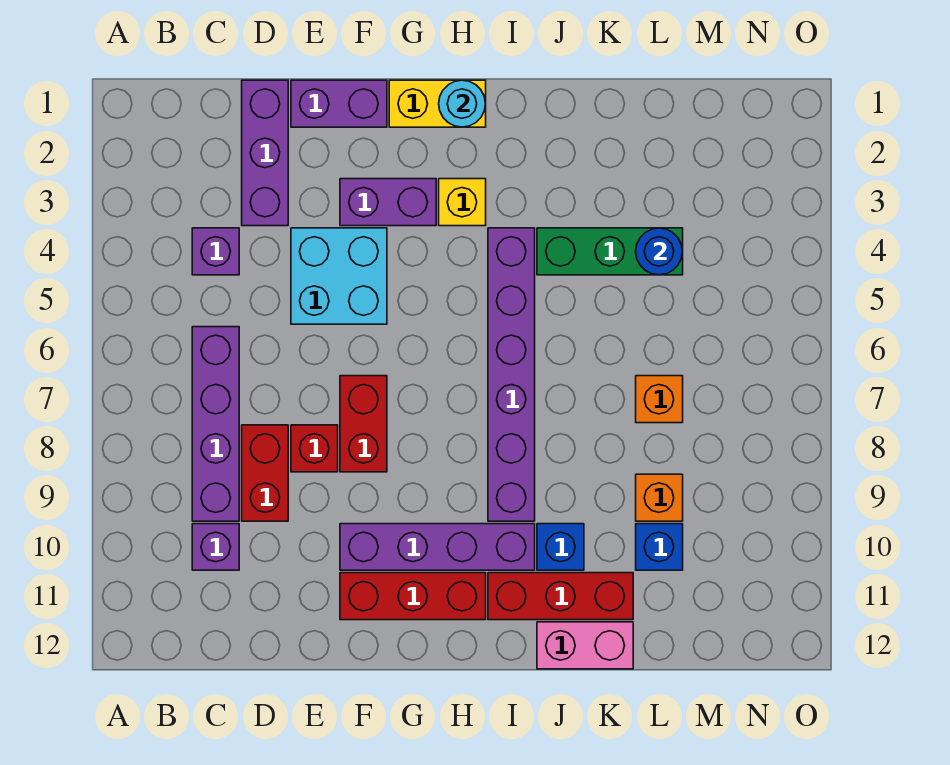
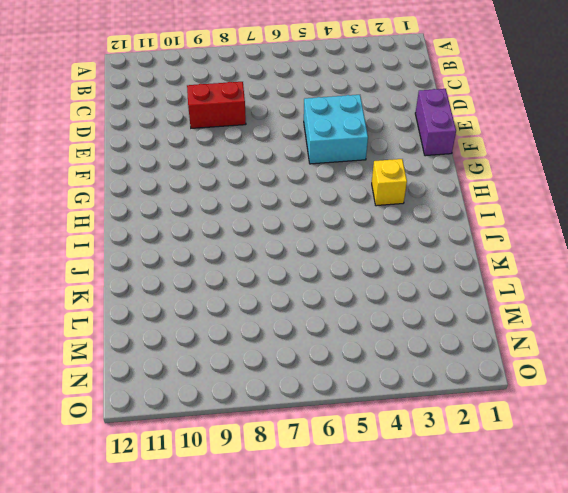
none -> purple 1x1 brick [192,228,239,275]
none -> purple 1x4 brick [192,327,239,521]
none -> purple 1x1 brick [192,524,239,570]

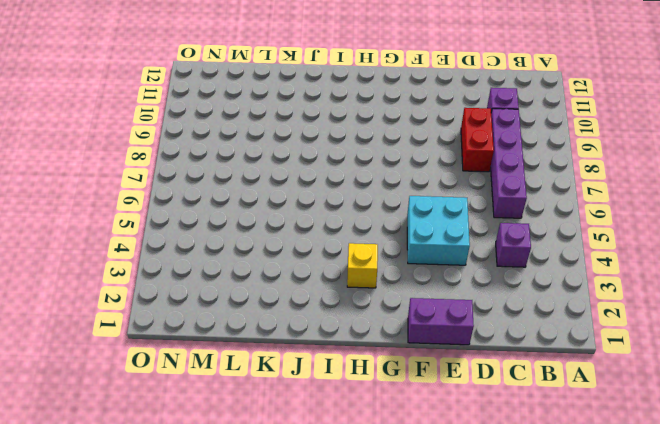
none -> purple 1x3 brick [242,80,288,226]
none -> red 1x1 brick [291,425,338,472]
none -> purple 1x2 brick [340,179,436,226]

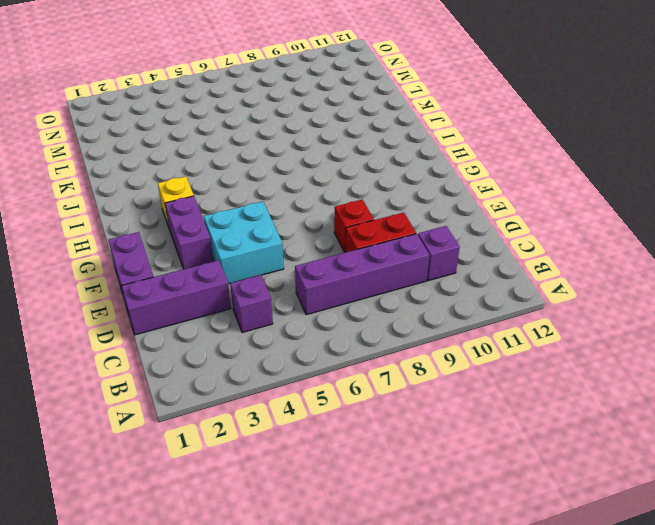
none -> red 1x2 brick [340,376,387,472]
none -> purple 1x4 brick [340,524,535,570]
none -> red 1x3 brick [340,573,486,620]

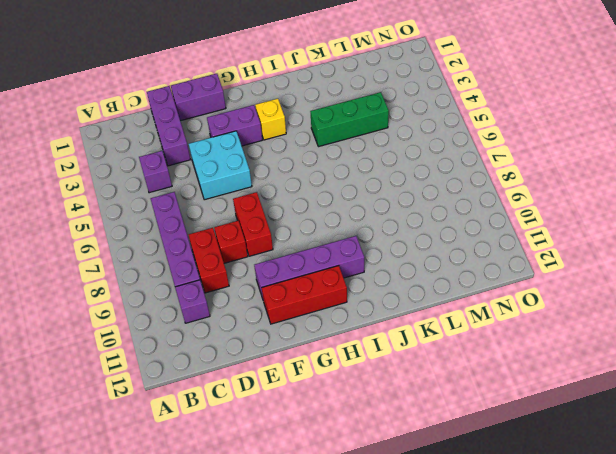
none -> yellow 1x2 brick [389,80,486,127]
none -> purple 1x6 brick [488,228,535,521]
none -> red 1x3 brick [488,573,633,620]

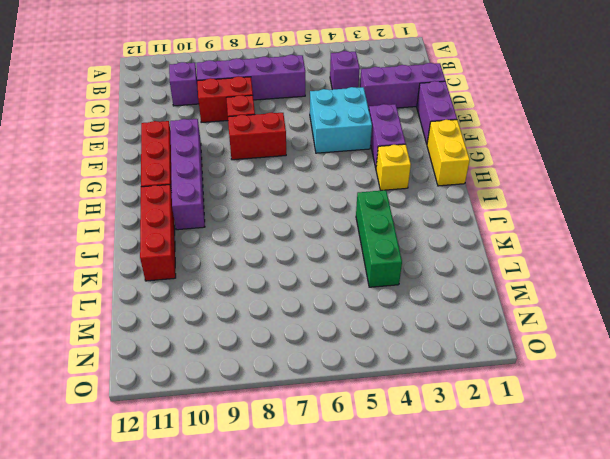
none -> purple 1x6 brick [488,228,535,521]
none -> blue 1x1 brick [537,524,584,570]
none -> pink 1x2 brick [537,622,633,669]

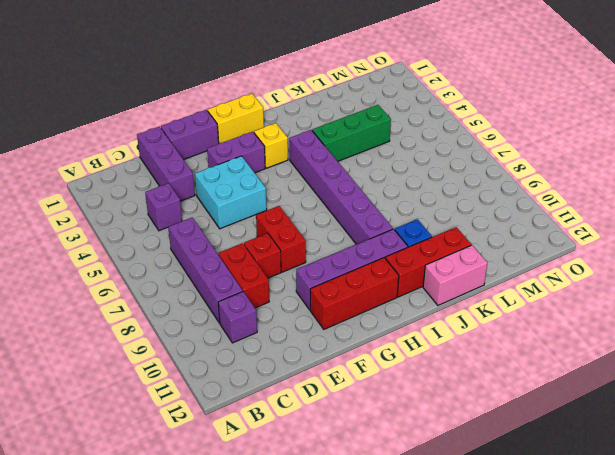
none -> orange 1x1 brick [636,376,683,423]
none -> orange 1x1 brick [636,474,683,521]
none -> blue 1x1 brick [636,524,683,570]

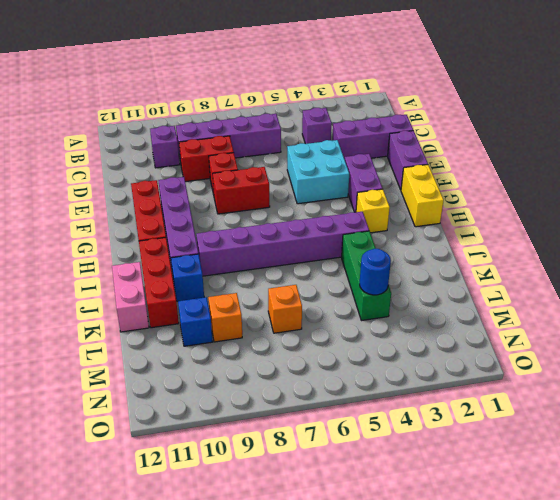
none -> cyan 1x1 round brick [439,80,485,127]

